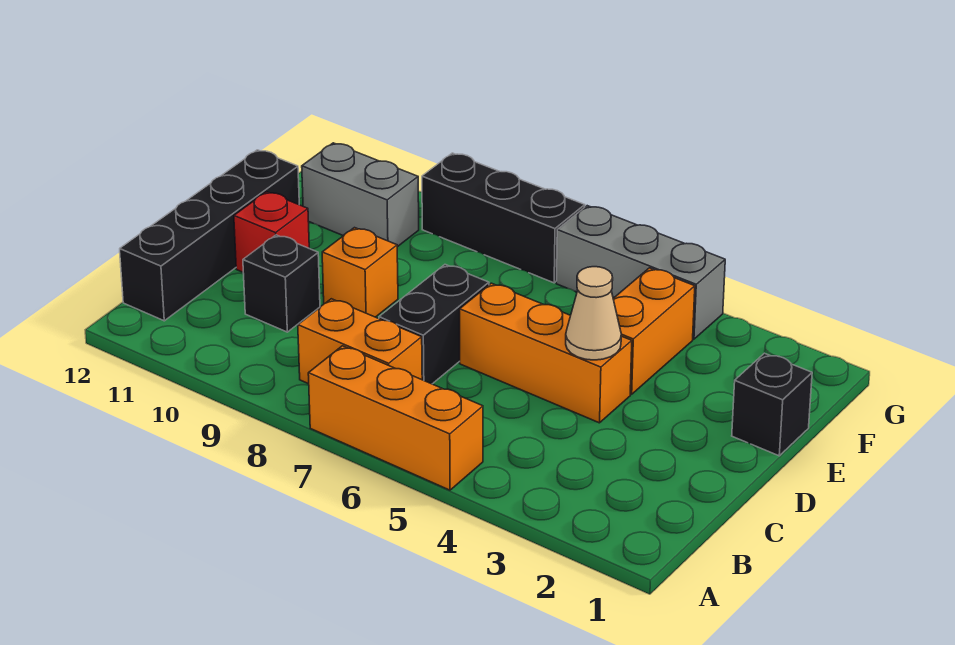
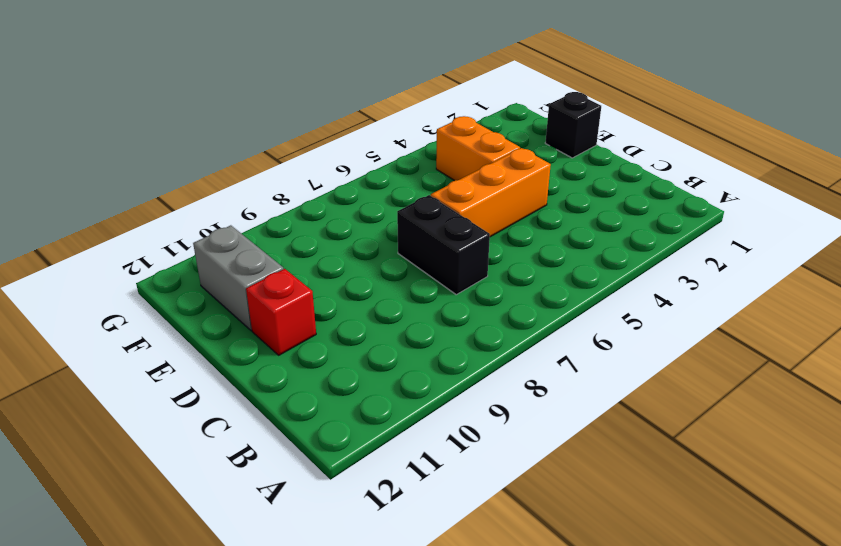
grey 1x2 brick [193,225,283,330] -> grey 1x2 brick turned to [302,143,419,247]
none -> orange 1x3 brick [308,346,483,490]
none -> orange 1x2 brick [298,299,422,384]
none -> black 1x4 brick [120,150,299,321]

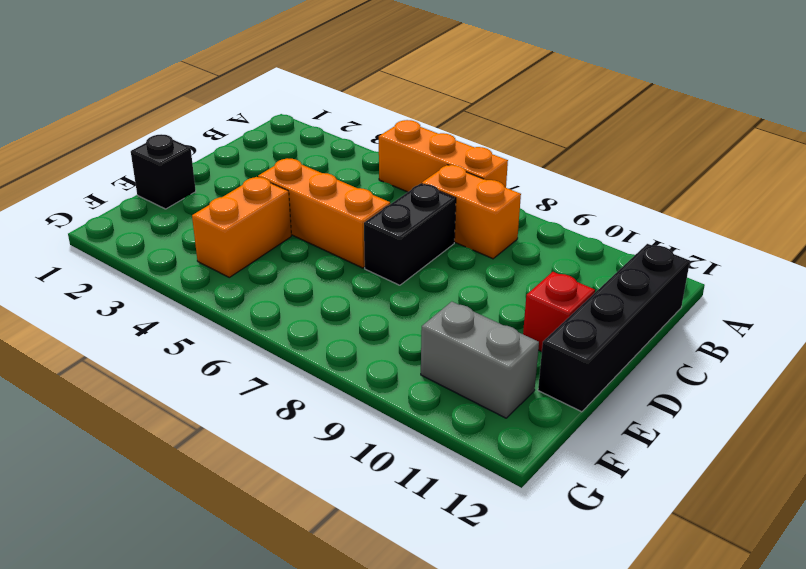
none -> black 1x1 brick [243,235,320,332]
none -> orange 1x1 brick [322,228,398,317]
none -> grey 1x3 brick [556,206,725,339]

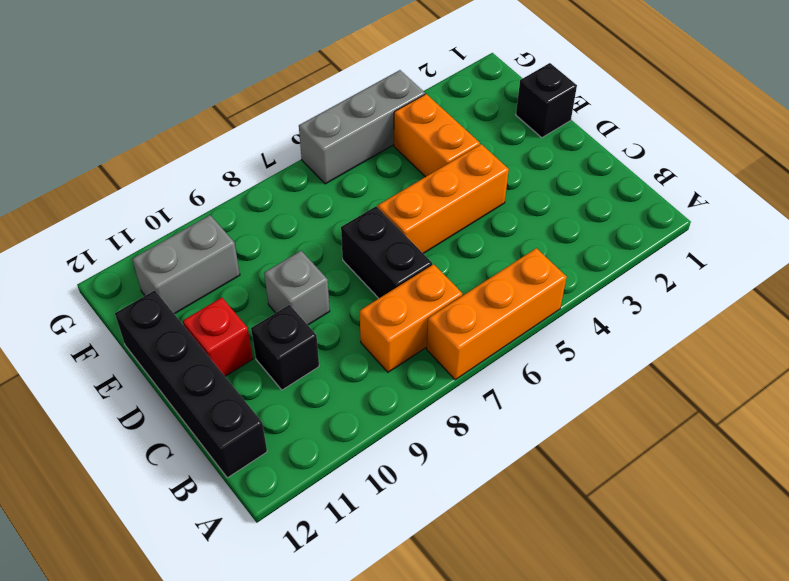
grey 1x1 brick [264,251,330,325] -> orange 1x1 brick [322,228,398,317]
none -> black 1x3 brick [422,153,585,283]
none -> tan 1x1 cone [566,267,621,360]

